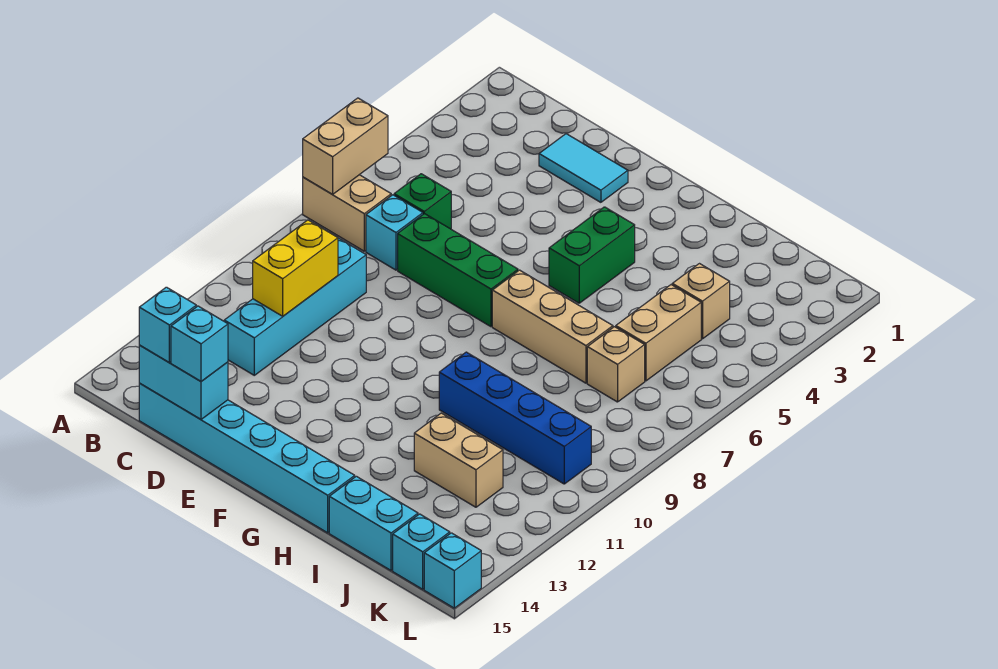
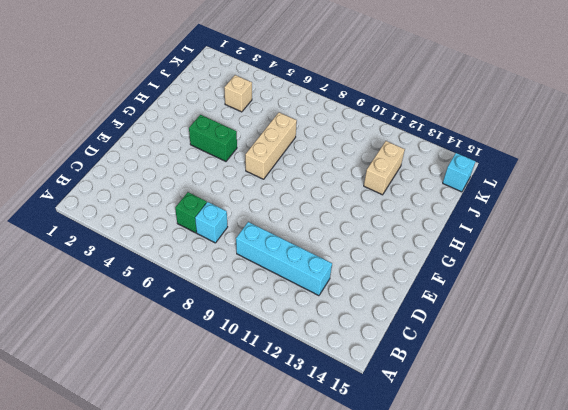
none -> tan 1x2 brick [303,175,391,251]
none -> cyan 1x6 brick [139,383,355,533]
none -> cyan 1x2 tile [539,134,628,202]

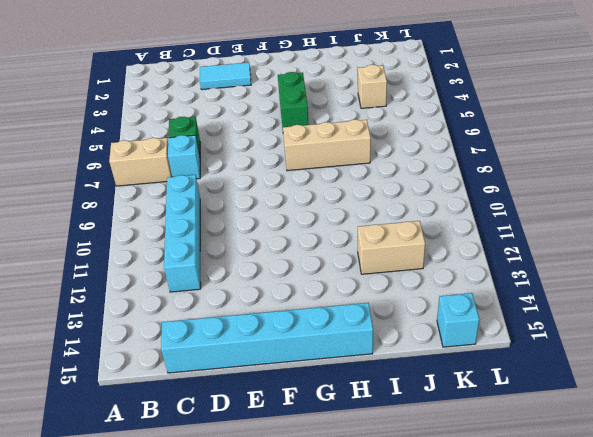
none -> green 1x3 brick [398,214,518,327]
none -> blue 1x4 brick [439,352,591,484]
none -> cyan 1x2 brick [329,476,418,570]

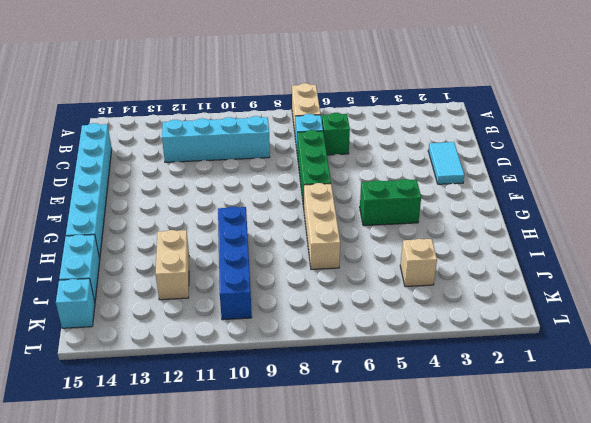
none -> tan 1x2 brick [616,285,701,381]
none -> tan 1x1 brick [587,327,645,402]
none -> cyan 1x1 brick [424,533,481,608]

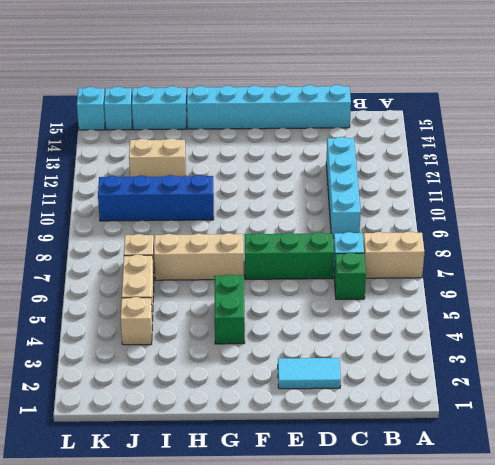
none -> tan 1x2 brick [303,98,388,194]
none -> yellow 1x2 brick [253,220,338,316]
none -> cyan 1x2 brick [139,345,228,419]

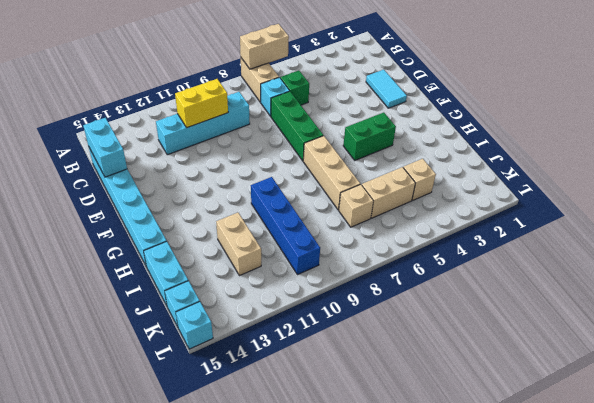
none -> cyan 1x1 brick [139,287,196,363]
none -> cyan 1x1 brick [171,306,228,381]

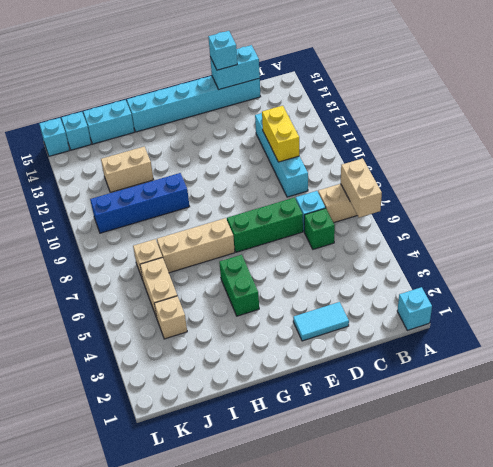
cyan 1x1 brick [397,287,432,330] -> cyan 1x1 brick moved to [139,287,196,363]

